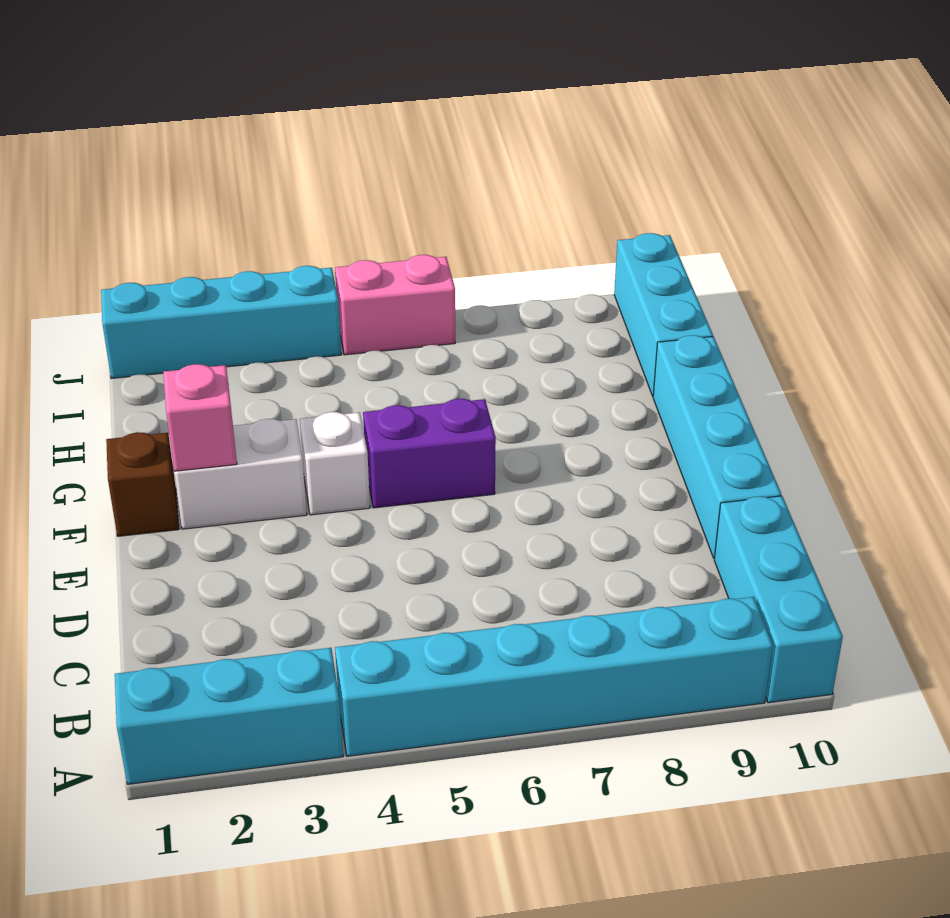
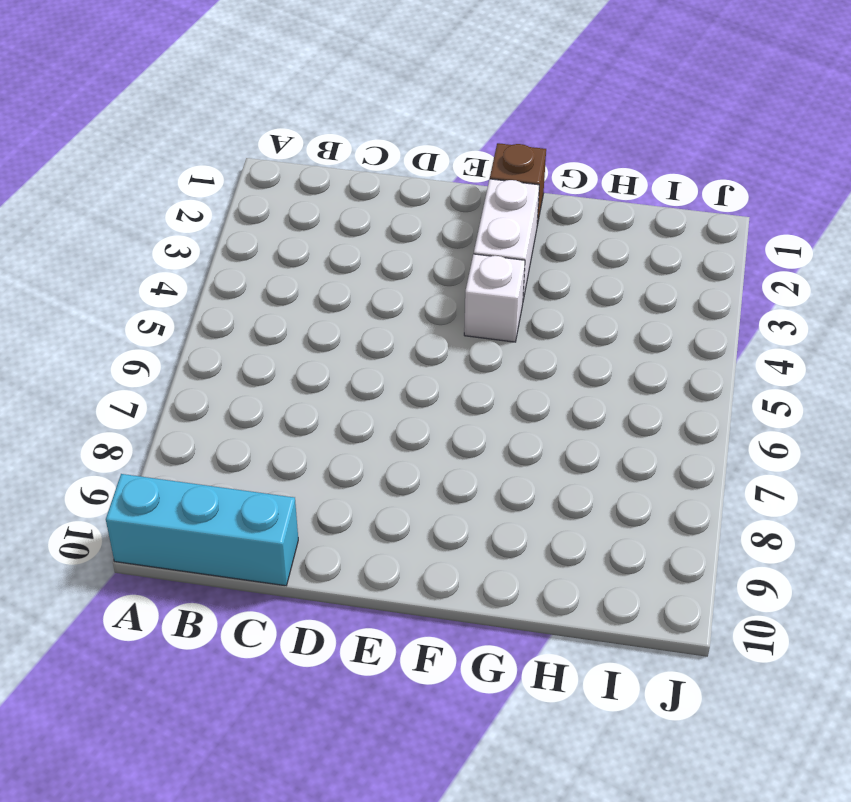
none -> cyan 1x3 brick [115,648,343,784]
none -> cyan 1x6 brick [335,597,773,756]
none -> cyan 1x4 brick [653,335,781,558]

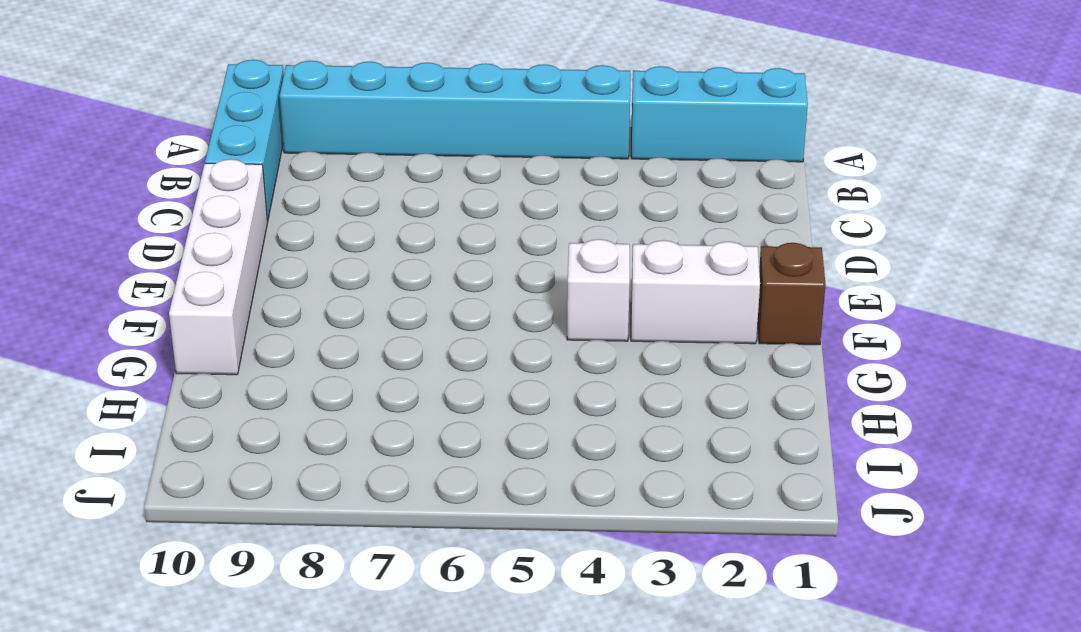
white 1x4 brick [169,159,268,375] -> cyan 1x4 brick [653,335,781,558]
none -> purple 1x2 brick [363,399,496,508]
none -> cyan 1x3 brick [614,233,713,396]
none -> cyan 1x4 brick [101,266,341,379]

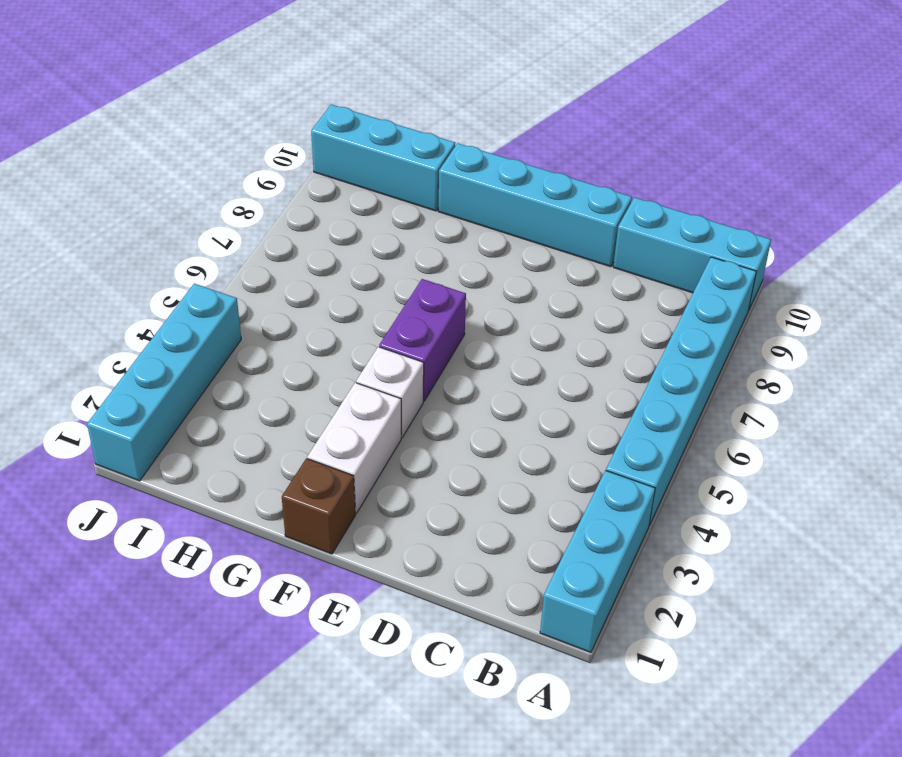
none -> pink 1x2 brick [335,255,455,355]
none -> pink 1x1 brick [163,364,237,471]

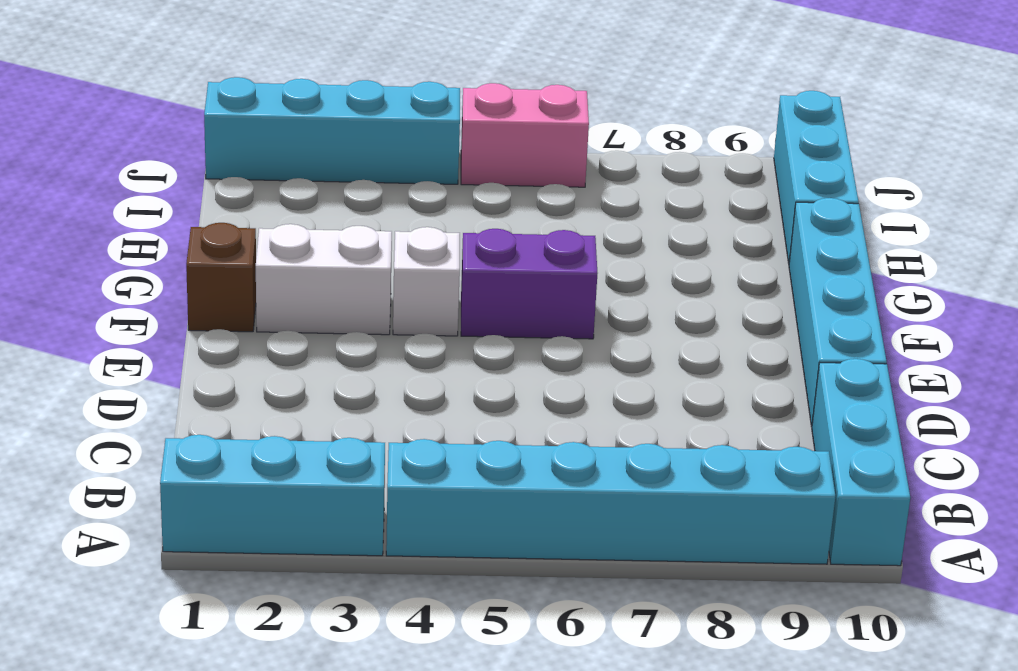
none -> pink 1x1 brick [163,364,237,471]

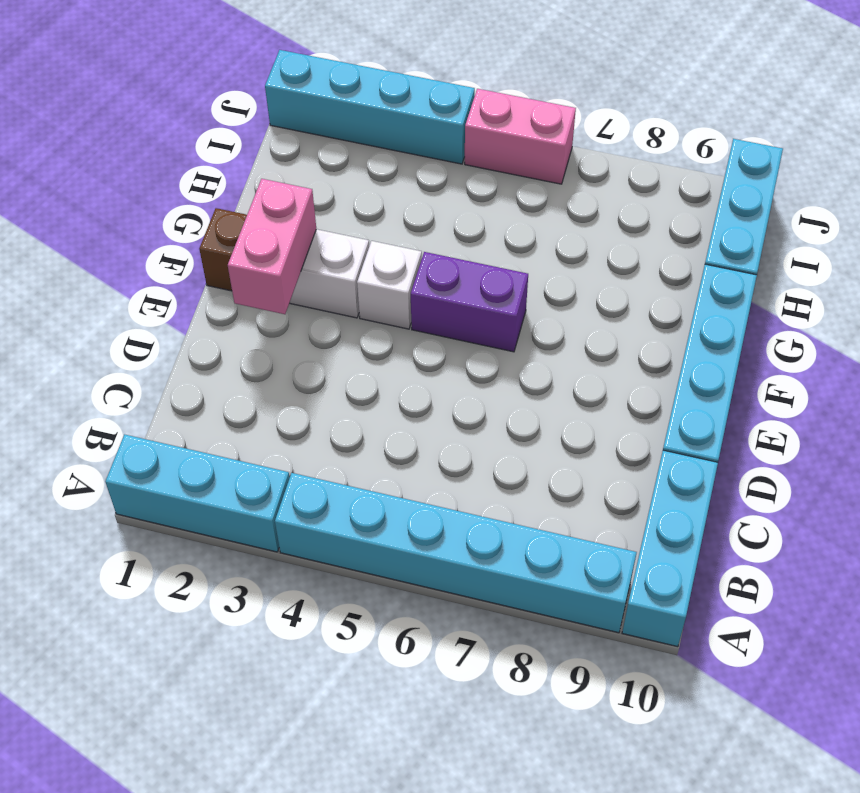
pink 1x2 brick [228,179,316,314] -> pink 1x1 brick [163,364,237,471]

